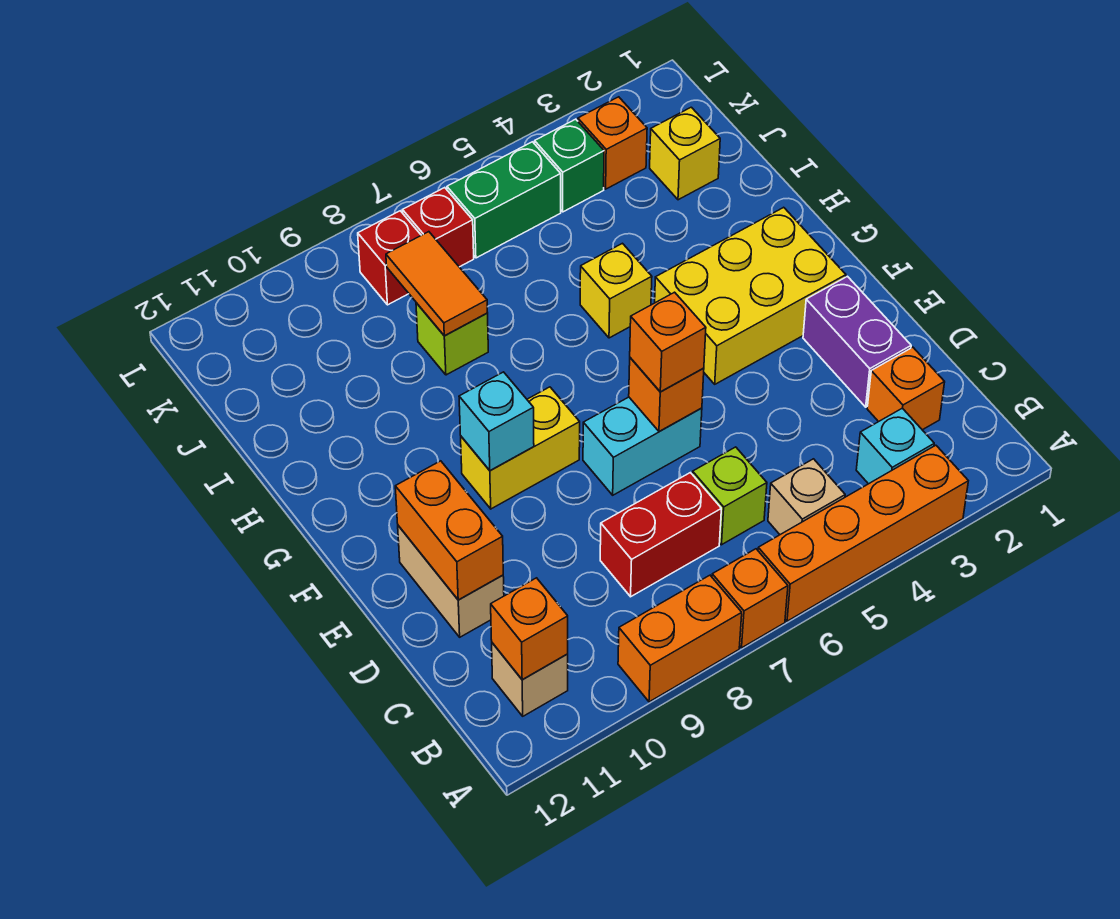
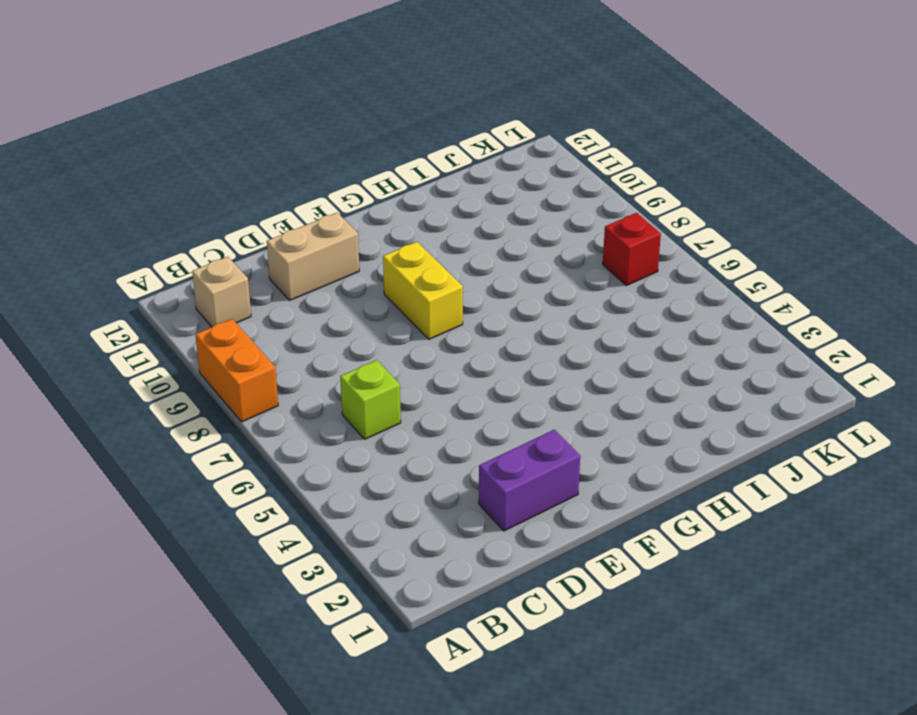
none -> orange 1x4 brick [758,445,968,621]
none -> orange 1x1 brick [712,549,788,648]
none -> cyan 1x1 brick [856,408,934,484]

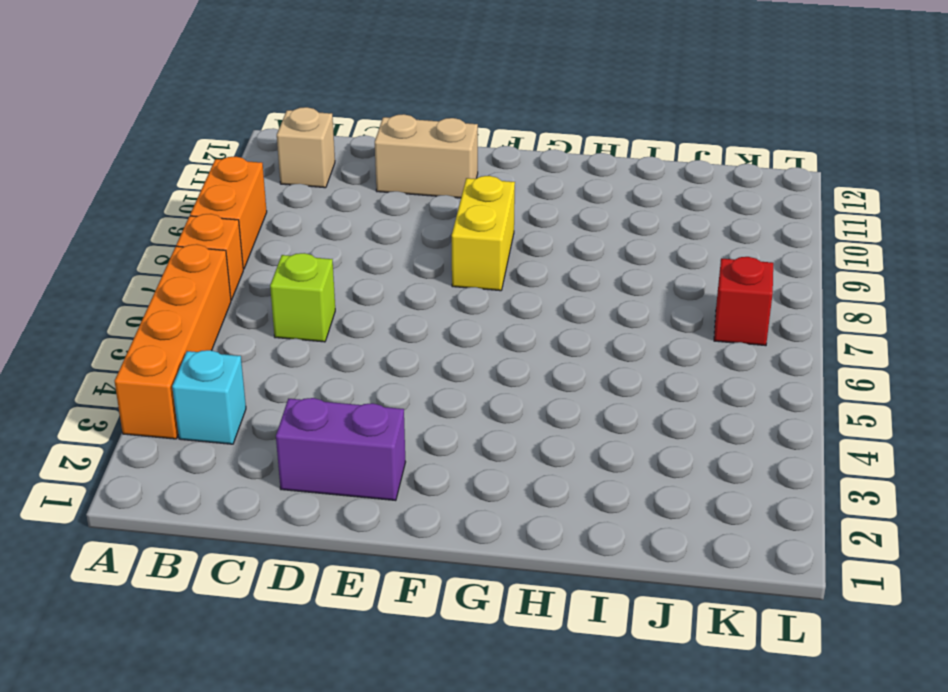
none -> tan 1x1 brick [768,459,845,535]
none -> orange 1x1 brick [867,347,945,430]
none -> red 1x2 brick [600,473,721,597]

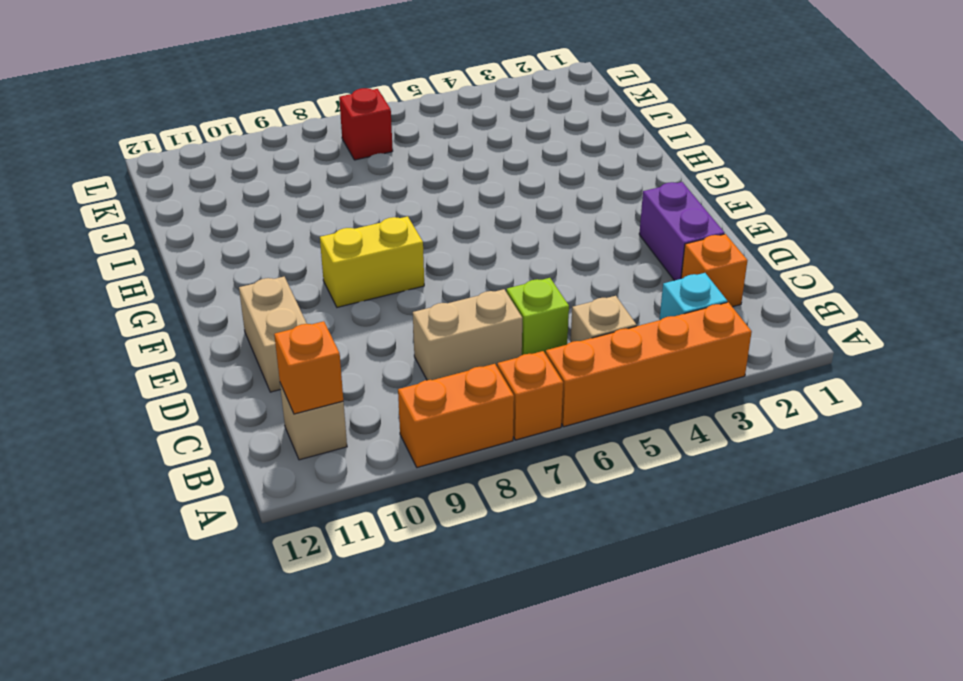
tan 1x2 brick [413,289,522,380] -> red 1x2 brick [600,473,721,597]
none -> cyan 1x2 brick [583,397,702,495]
none -> yellow 2x3 brick [655,207,846,384]
none -> yellow 1x1 brick [580,243,652,338]

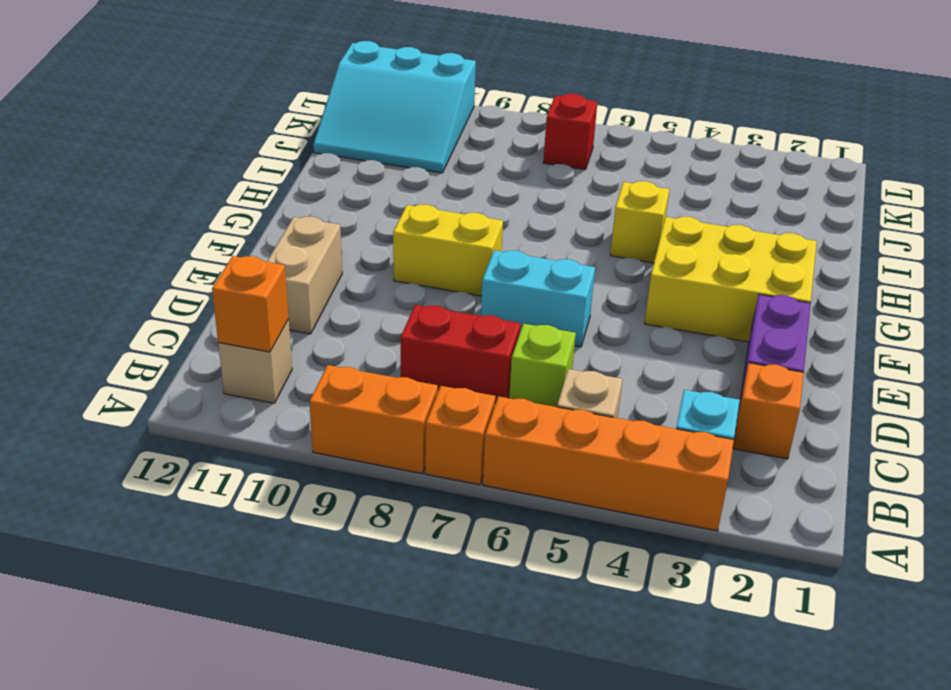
cyan 3x3 slope [313,41,476,173] -> none
none -> lime 1x1 brick [416,303,488,375]
none -> yellow 1x1 brick [650,107,720,200]
none -> orange 1x1 brick [578,97,647,189]

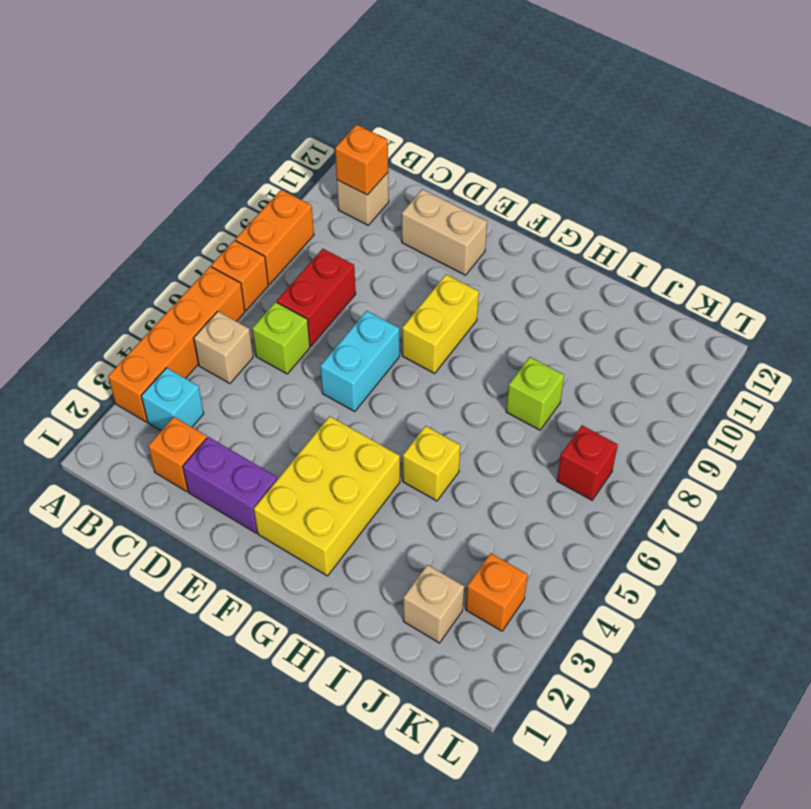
tan 1x1 brick [403,565,464,643] -> yellow 1x1 brick [650,107,720,200]
none -> green 1x1 brick [535,119,604,212]
none -> green 1x2 brick [447,142,561,258]
none -> red 1x1 brick [358,211,421,305]

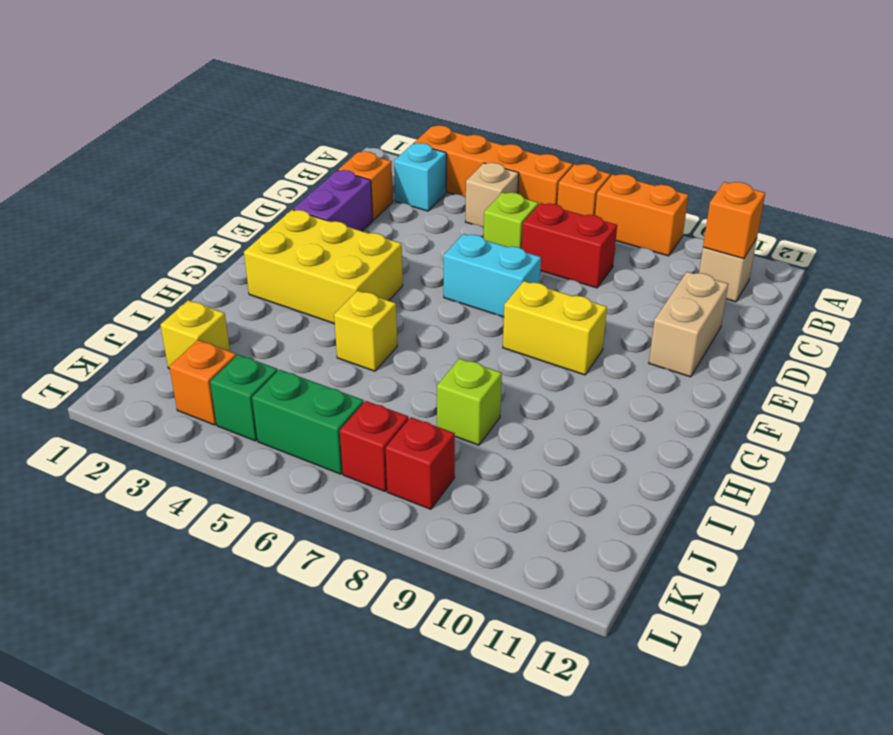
none -> orange 1x2 brick [395,461,503,600]
none -> orange 1x1 brick [629,358,704,432]
none -> cyan 1x1 brick [459,372,534,470]

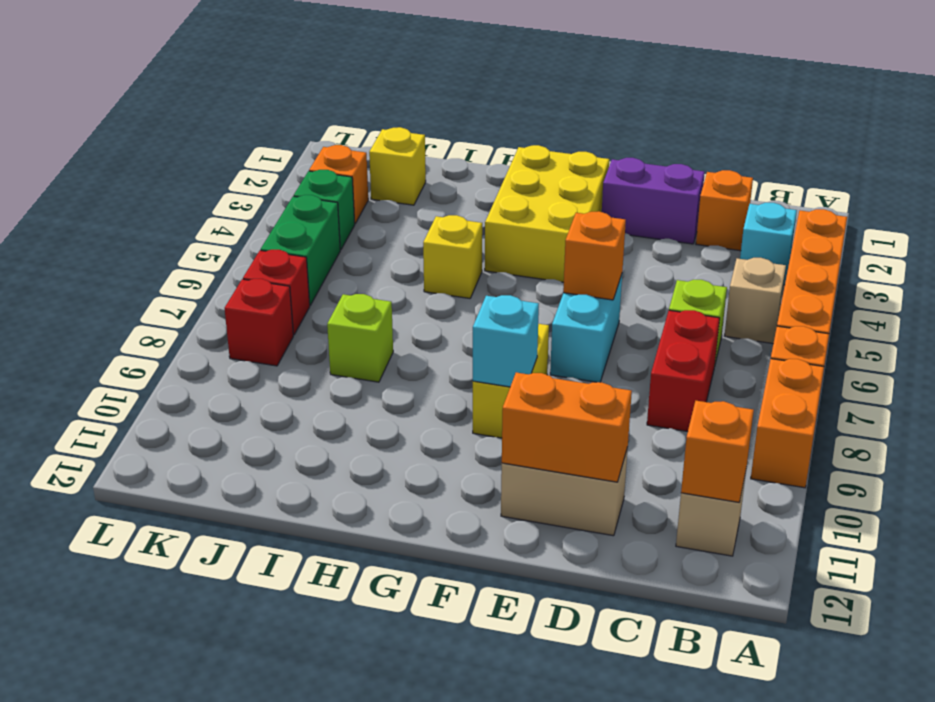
none -> orange 1x2 tile [386,232,487,336]
none -> orange 1x1 brick [630,292,706,392]

